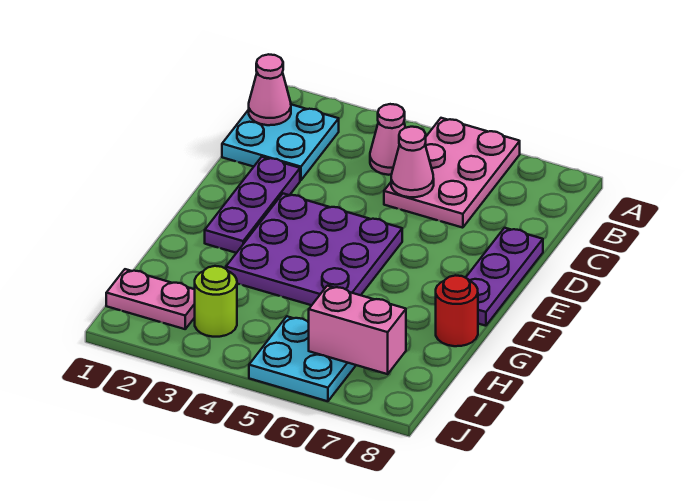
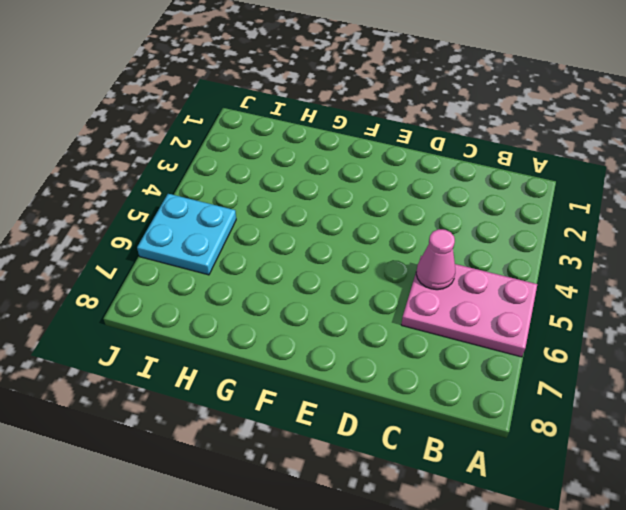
none -> cyan 2x2 plate [222,105,339,180]
none -> pink 1x1 cone [370,104,405,175]
none -> purple 1x3 plate [205,157,300,253]

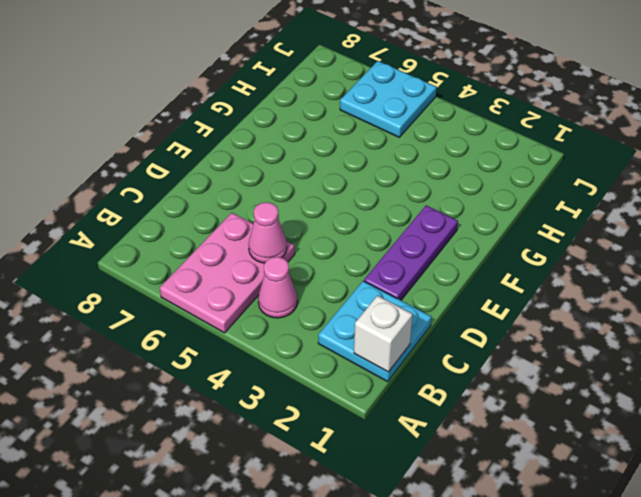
white 1x1 brick [354,296,413,372] -> pink 1x1 cone [249,54,291,125]
none -> purple 1x3 plate [466,228,543,326]
none -> purple 3x3 plate [226,194,402,305]
none -> red 1x1 round brick [436,275,478,346]

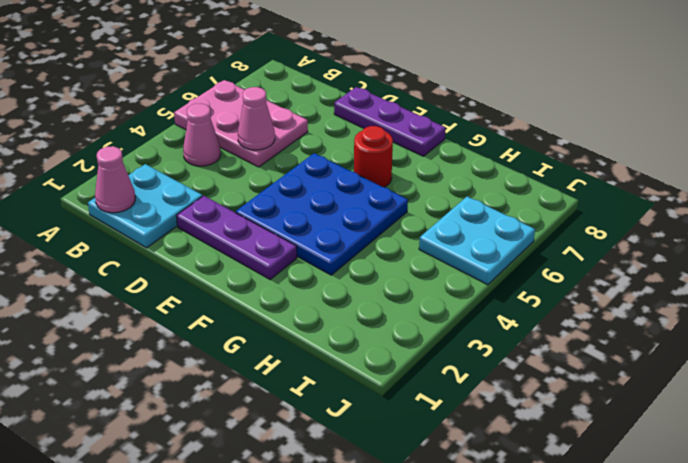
blue 3x3 plate [235,153,408,275] -> purple 3x3 plate [226,194,402,305]
red 1x1 round brick [354,126,393,187] -> red 1x1 round brick moved to [436,275,478,346]
none -> pink 1x2 plate [106,269,195,329]
none -> lime 1x1 round brick [195,266,237,337]
none -> pink 1x2 brick [309,286,406,374]

